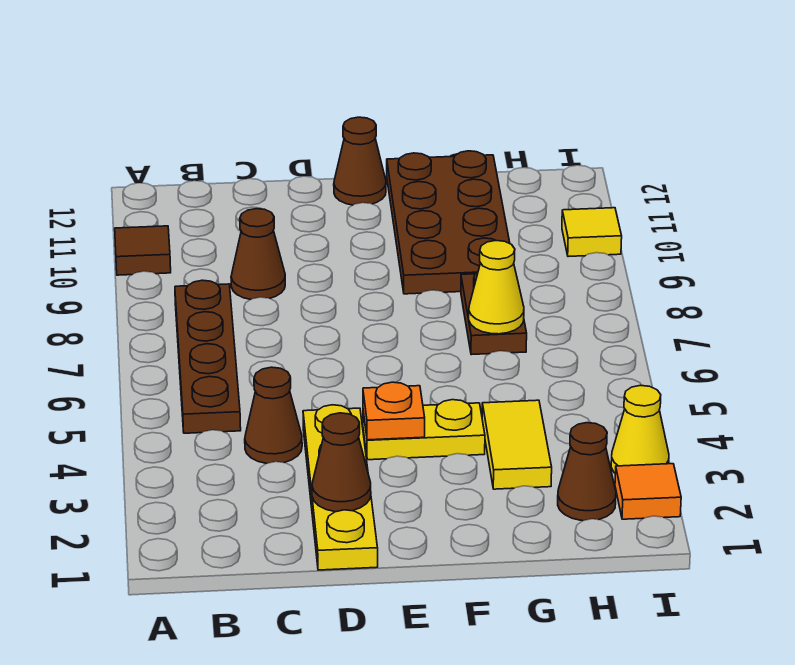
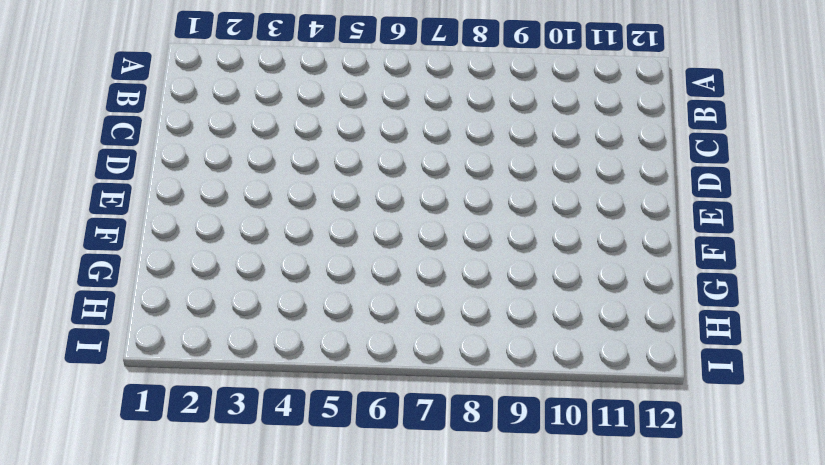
none -> brown 1x1 tile [115,226,171,275]
none -> brown 1x4 plate [175,280,241,433]
none -> brown 1x1 cone [245,367,302,463]

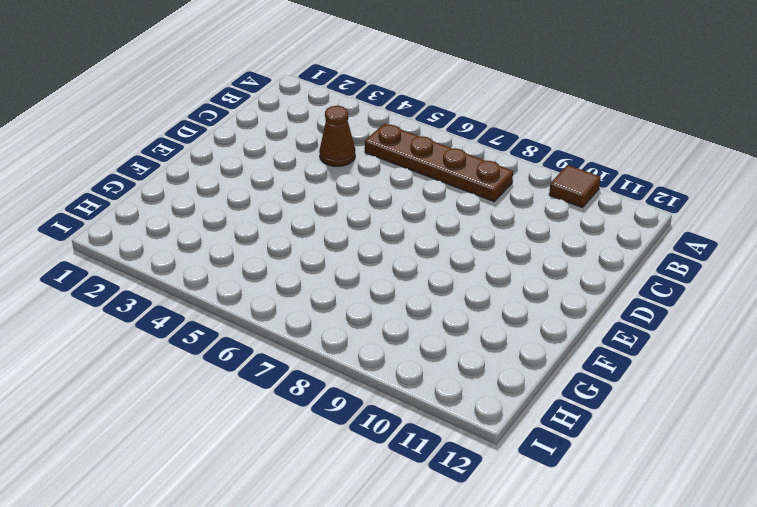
none -> brown 1x1 cone [231,209,285,300]
none -> yellow 1x4 plate [303,405,378,570]
none -> yellow 1x2 plate [363,400,485,460]

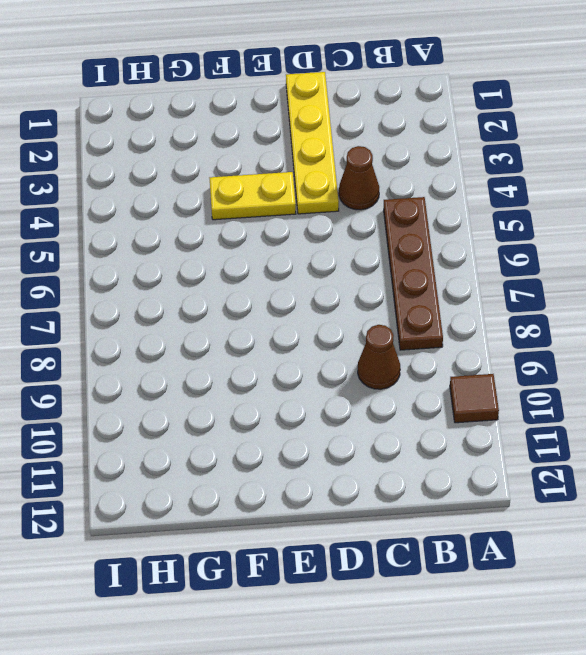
none -> brown 1x1 cone [334,117,386,205]
none -> brown 2x4 plate [387,151,510,294]
none -> yellow 1x2 tile [482,400,552,489]

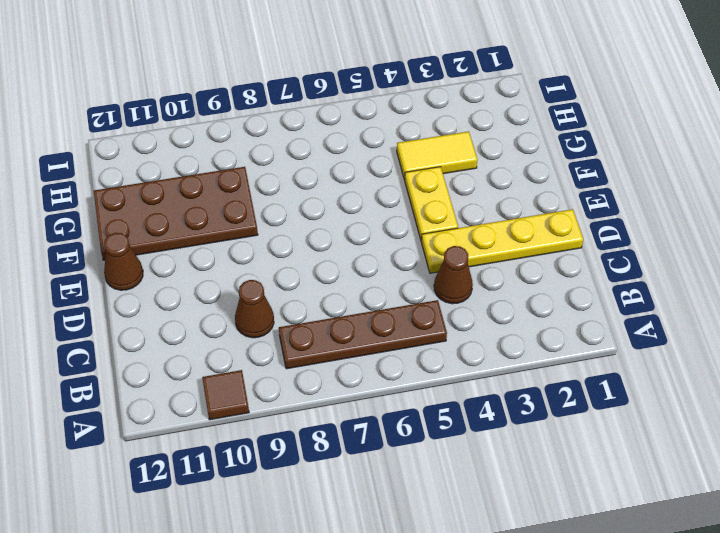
none -> brown 1x2 plate [461,272,527,355]
none -> brown 1x1 cone [558,423,616,521]
none -> orange 1x1 tile [615,464,681,519]

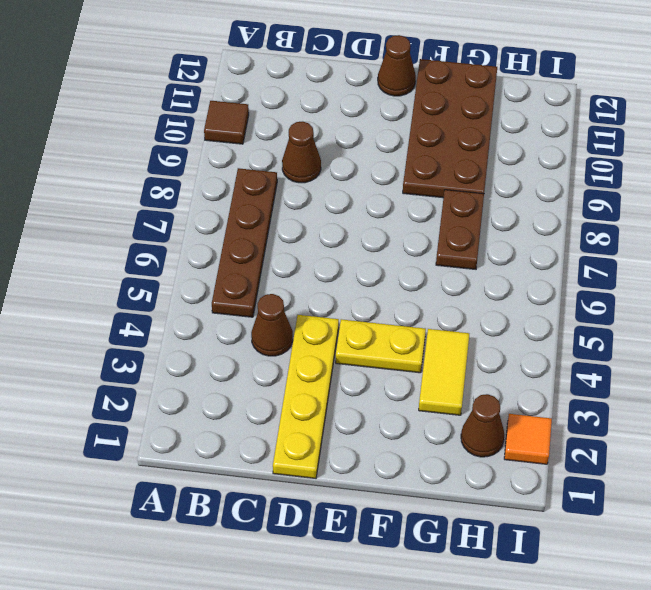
none -> yellow 1x1 cone [611,385,669,473]
none -> yellow 1x1 tile [562,208,622,257]
none -> brown 1x1 cone [312,413,371,512]

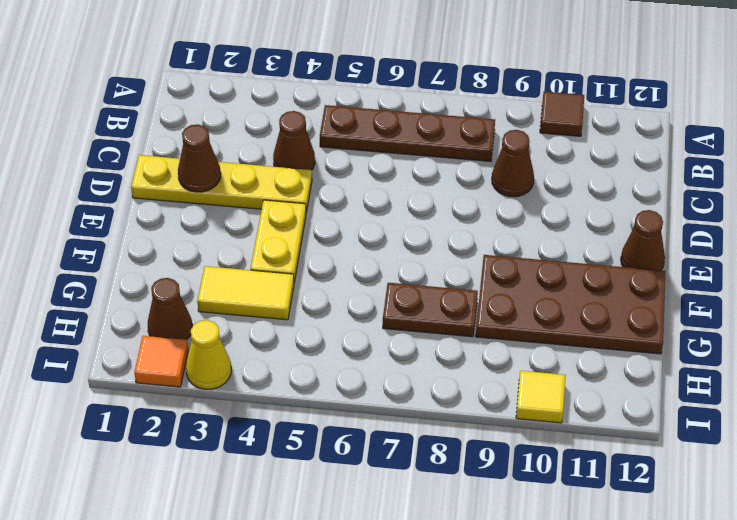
none -> orange 1x1 plate [363,382,425,440]
none -> yellow 1x1 cone [469,240,524,334]

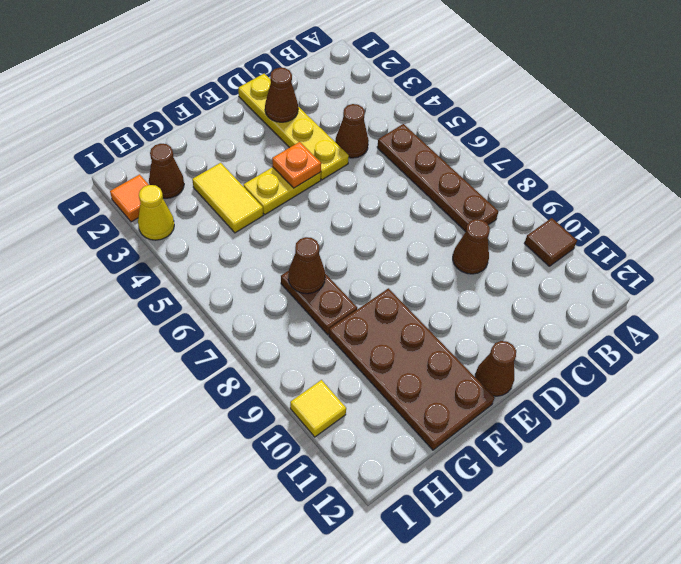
brown 1x1 cone [288,237,325,294] -> yellow 1x1 cone [469,240,524,334]

